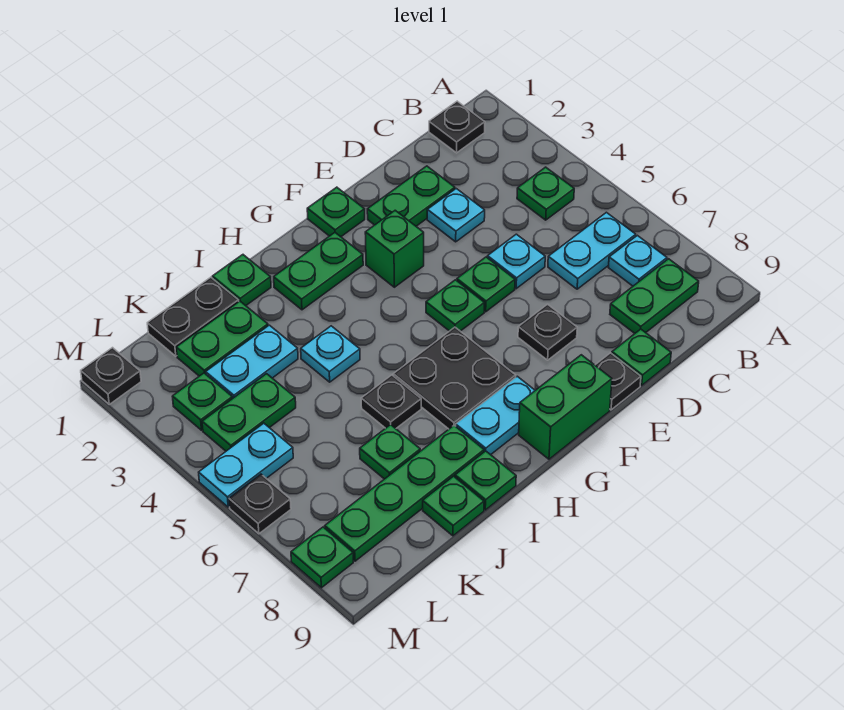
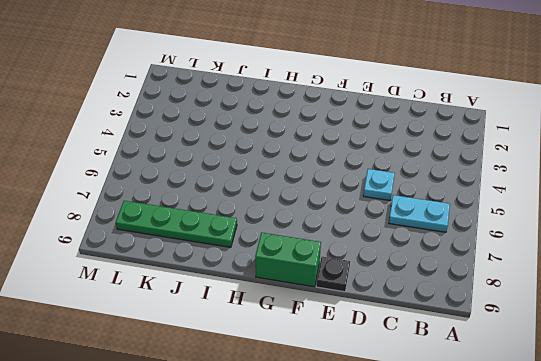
none -> black 1x1 plate [429,101,485,153]
none -> green 1x1 plate [517,167,574,220]
none -> cyan 1x1 plate [608,235,667,286]
none -> green 1x2 plate [610,259,699,333]

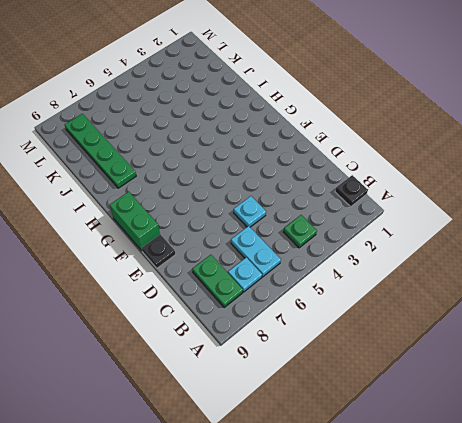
none -> green 1x2 plate [367,166,455,226]
none -> cyan 1x1 plate [427,189,485,242]
none -> green 1x1 plate [612,329,671,385]
none -> green 1x1 plate [457,257,515,312]

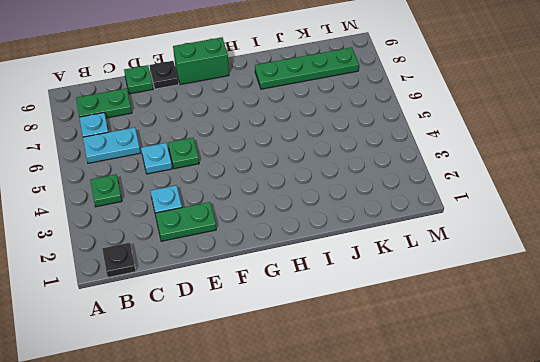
none -> black 1x1 plate [518,304,577,360]
none -> green 1x1 plate [307,187,365,237]
none -> green 1x1 brick [365,210,424,287]
none -> green 1x1 plate [426,280,484,331]

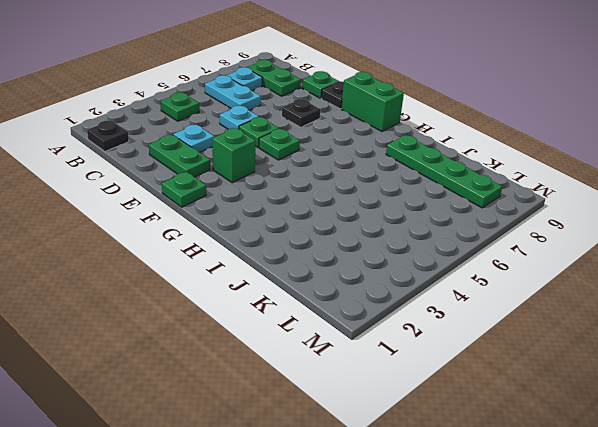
none -> green 1x2 plate [274,233,363,310]
none -> black 2x2 plate [393,327,516,429]
none -> cyan 1x2 plate [456,376,535,455]
none -> green 1x1 plate [212,255,271,306]

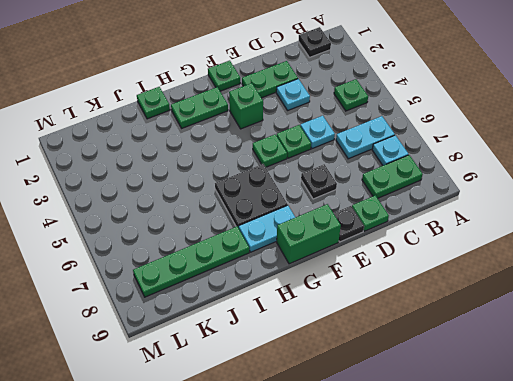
none -> cyan 1x1 plate [301,326,360,382]
none -> black 1x1 plate [361,375,421,428]
none -> green 1x1 plate [455,451,516,510]
none -> black 1x2 plate [147,277,239,356]

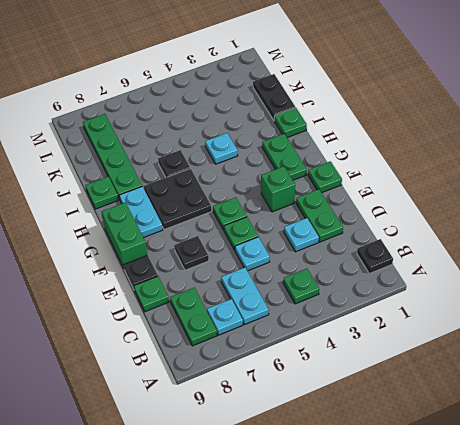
none -> green 1x2 plate [176,301,268,376]
none -> cyan 1x2 plate [206,325,298,399]
none -> green 1x1 plate [360,425,420,479]
none -> green 1x1 plate [423,476,484,536]

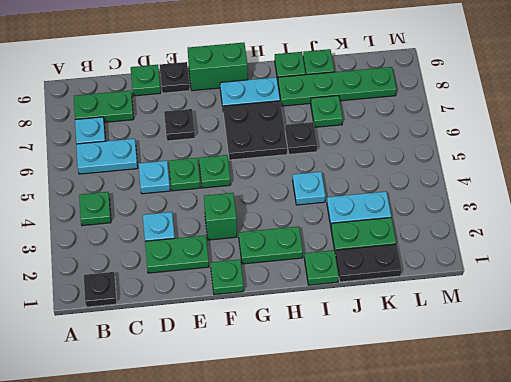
none -> green 1x2 plate [202,374,296,451]
none -> green 1x1 plate [172,373,232,430]
none -> cyan 1x2 plate [199,423,293,507]
none -> black 1x1 plate [81,348,141,404]

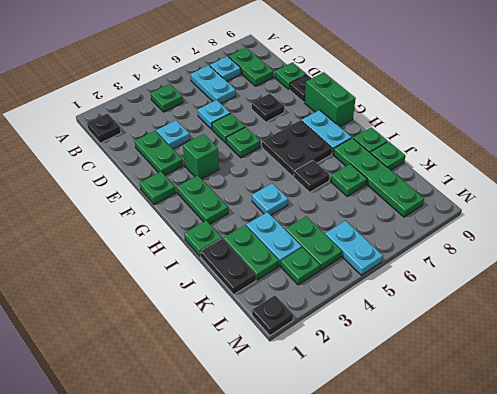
none -> black 1x1 plate [229,474,291,534]
none -> green 1x1 plate [291,527,353,588]

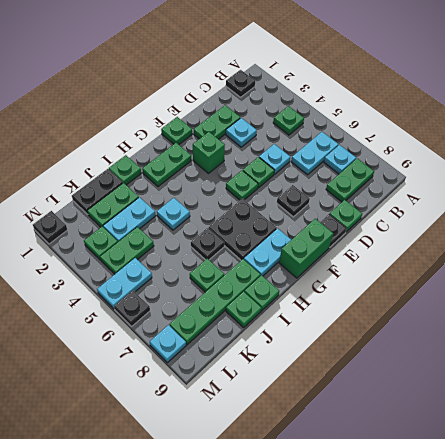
cyan 1x1 plate [150,325,186,363] -> green 1x1 plate [291,527,353,588]

